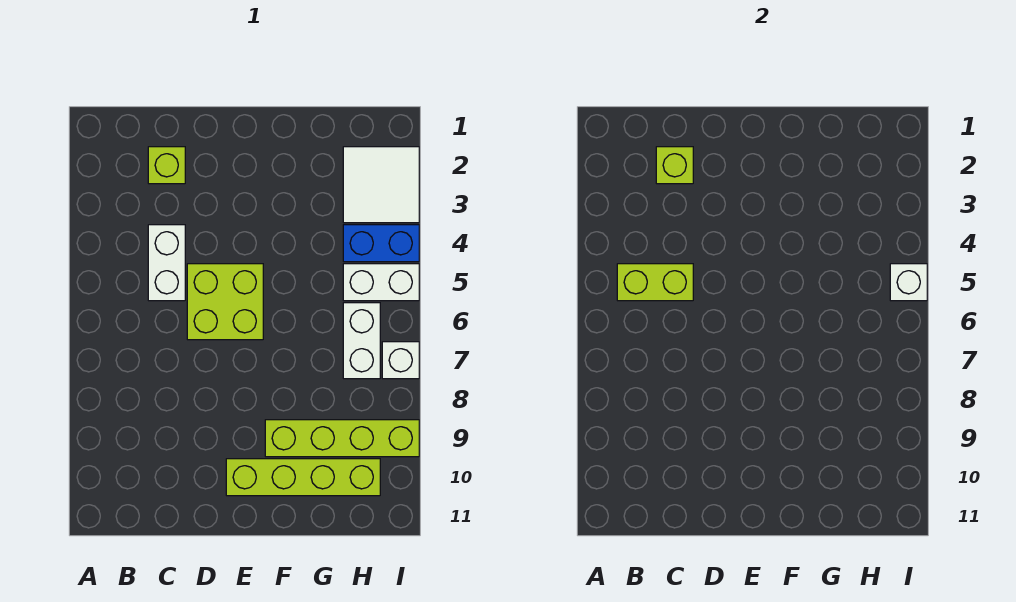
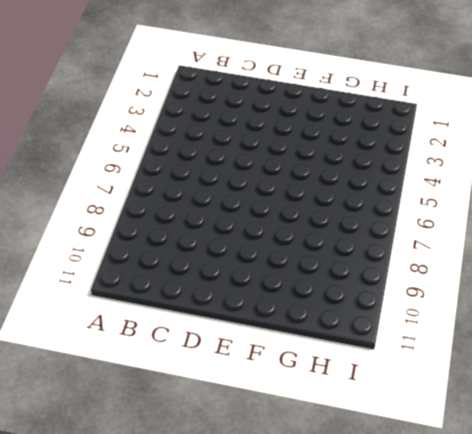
none -> lime 1x1 brick [148,147,185,184]
none -> white 1x2 brick [148,225,185,301]
none -> lime 2x2 brick [187,264,263,340]

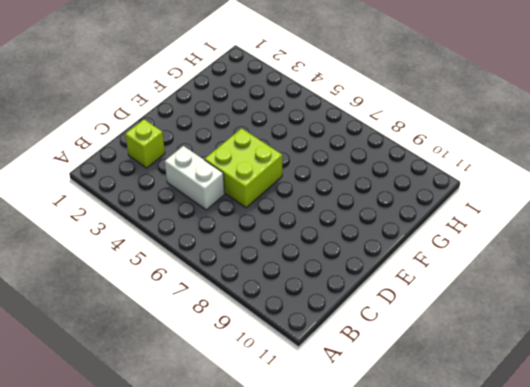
none -> lime 1x4 brick [226,459,380,496]
none -> lime 1x4 brick [265,420,419,457]
none -> white 2x2 tile [343,147,419,223]

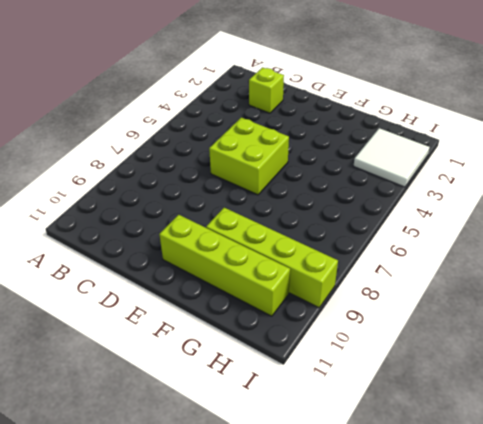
none -> white 1x2 brick [148,225,185,301]
none -> blue 1x2 brick [343,225,419,262]
none -> white 1x2 brick [343,264,419,301]

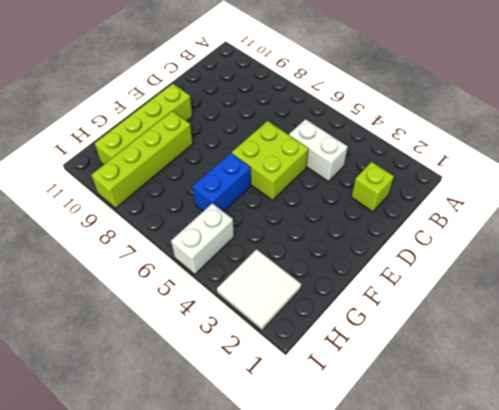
blue 1x2 brick [193,153,251,212] -> blue 1x2 brick moved to [343,225,419,262]
none -> white 1x2 brick [343,303,380,379]
none -> white 1x1 brick [382,342,419,379]
none -> lime 1x2 brick [617,264,693,301]

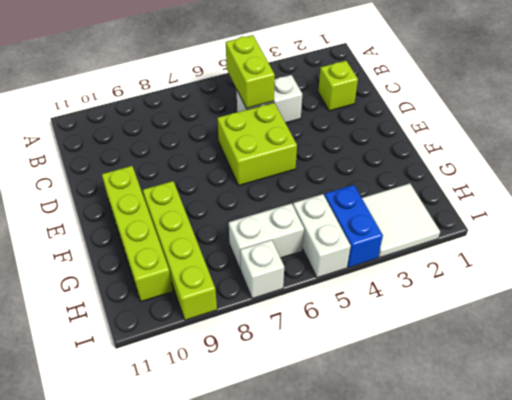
none -> lime 1x1 brick [656,147,693,184]
none -> white 1x1 brick [890,264,927,301]

